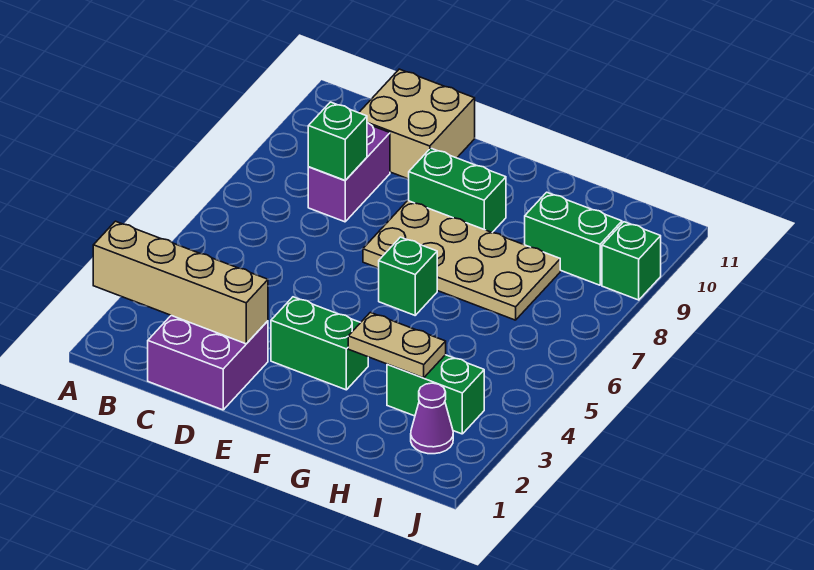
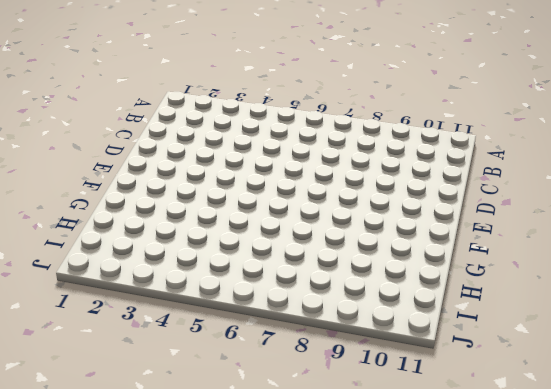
none -> purple 2x2 brick [148,316,268,410]
none -> purple 1x2 brick [308,123,390,222]
none -> tan 2x2 brick [359,69,475,179]

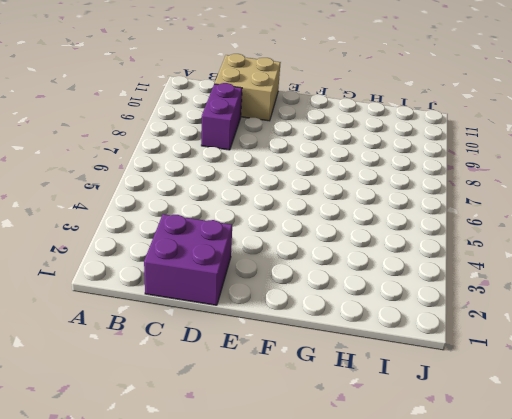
none -> green 1x2 brick [271,297,368,390]
none -> tan 2x4 plate [363,201,560,320]
none -> green 1x2 brick [409,148,506,232]

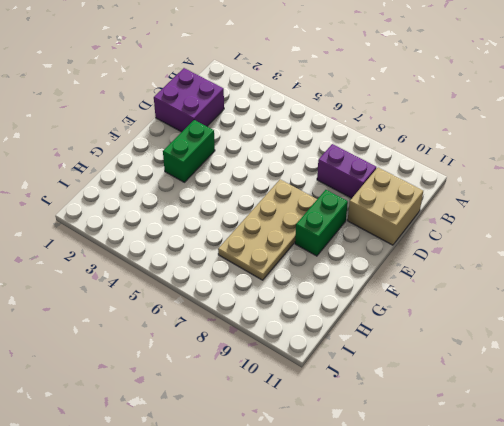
none -> green 1x1 brick [379,237,437,315]
none -> green 1x2 brick [387,355,484,434]
none -> green 1x2 brick [525,192,622,285]

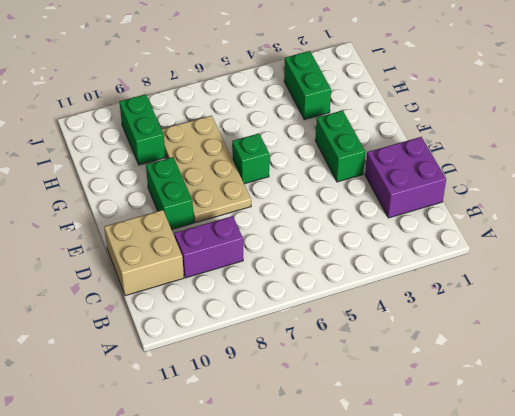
none -> purple 1x1 cone [411,383,453,454]
none -> green 1x1 brick [602,222,661,300]
none -> tan 1x4 brick [93,221,268,344]

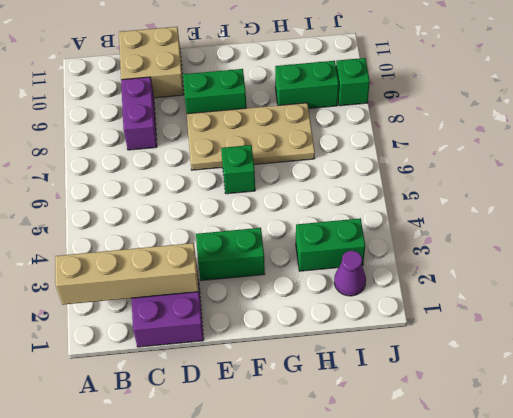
none -> green 1x1 brick [308,102,367,180]
none -> tan 1x2 plate [348,312,446,378]

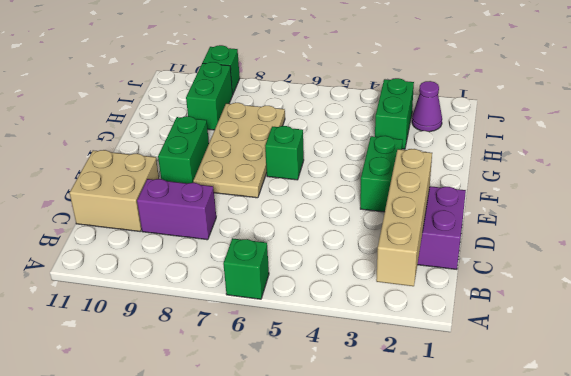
green 1x1 brick [223,238,269,299] -> green 1x1 brick moved to [308,102,367,180]
none -> tan 1x2 plate [348,312,446,378]

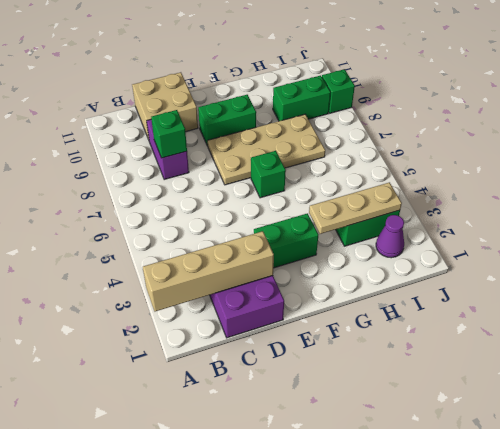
tan 1x3 plate [309,182,402,234] -> tan 1x2 plate [348,312,446,378]

